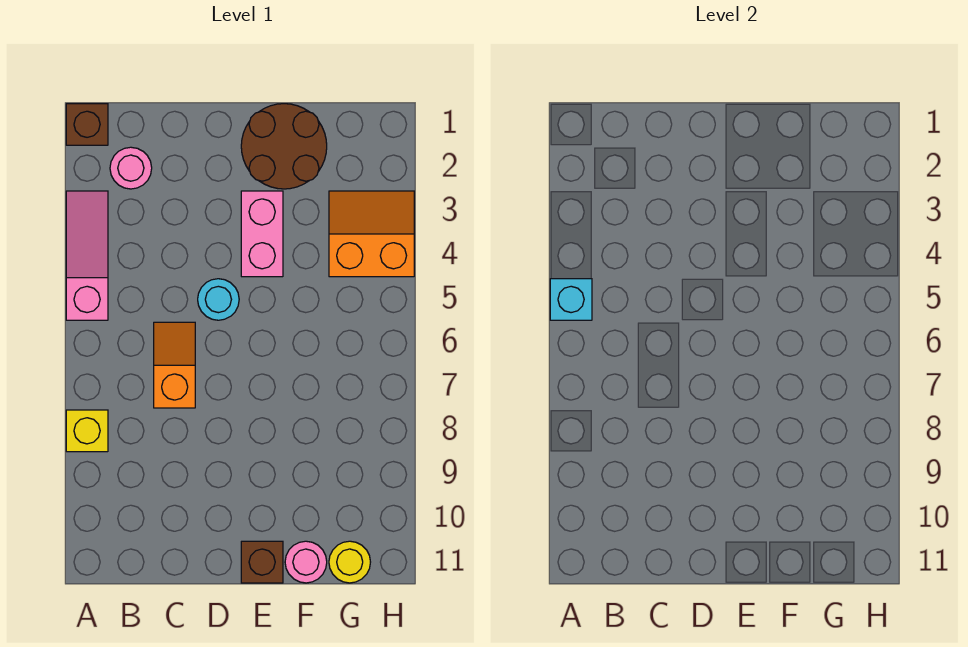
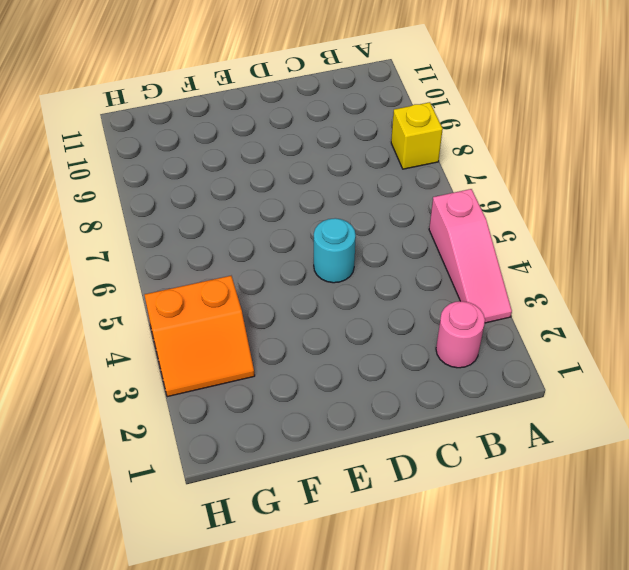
none -> brown 1x1 brick [66,104,108,145]
none -> orange 1x2 slope [154,322,195,408]
none -> brown 2x2 round brick [241,104,327,189]

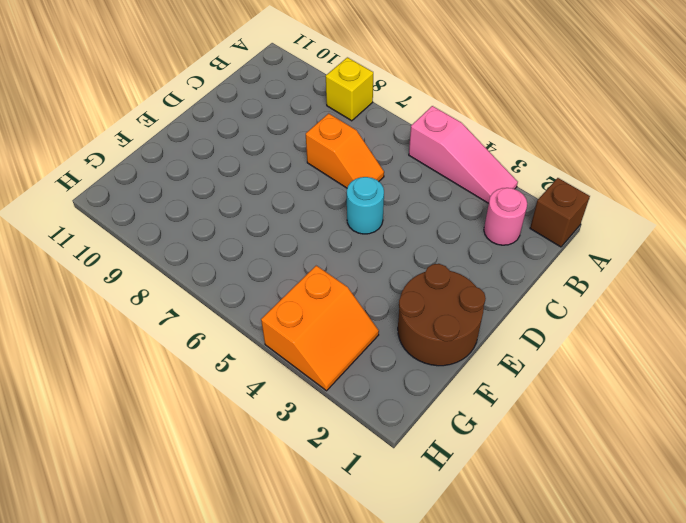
none -> pink 1x2 brick [241,191,283,277]
none -> brown 1x1 brick [241,541,283,583]
none -> pink 1x1 round brick [285,541,327,583]

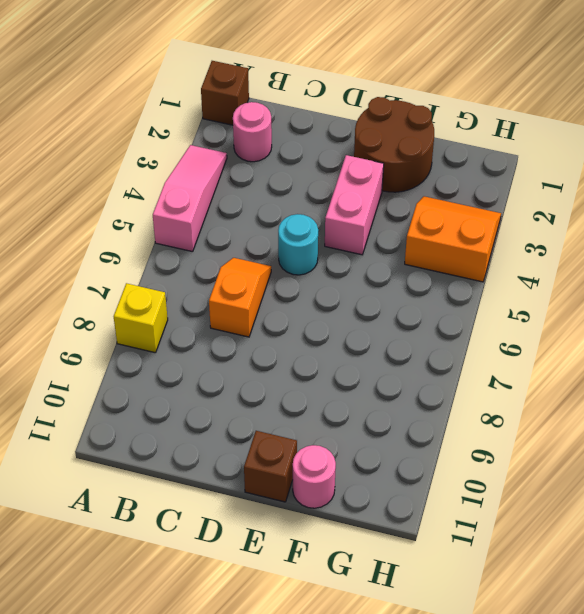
none -> yellow 1x1 round brick [329,541,370,583]
none -> cyan 1x1 brick [550,279,592,320]

